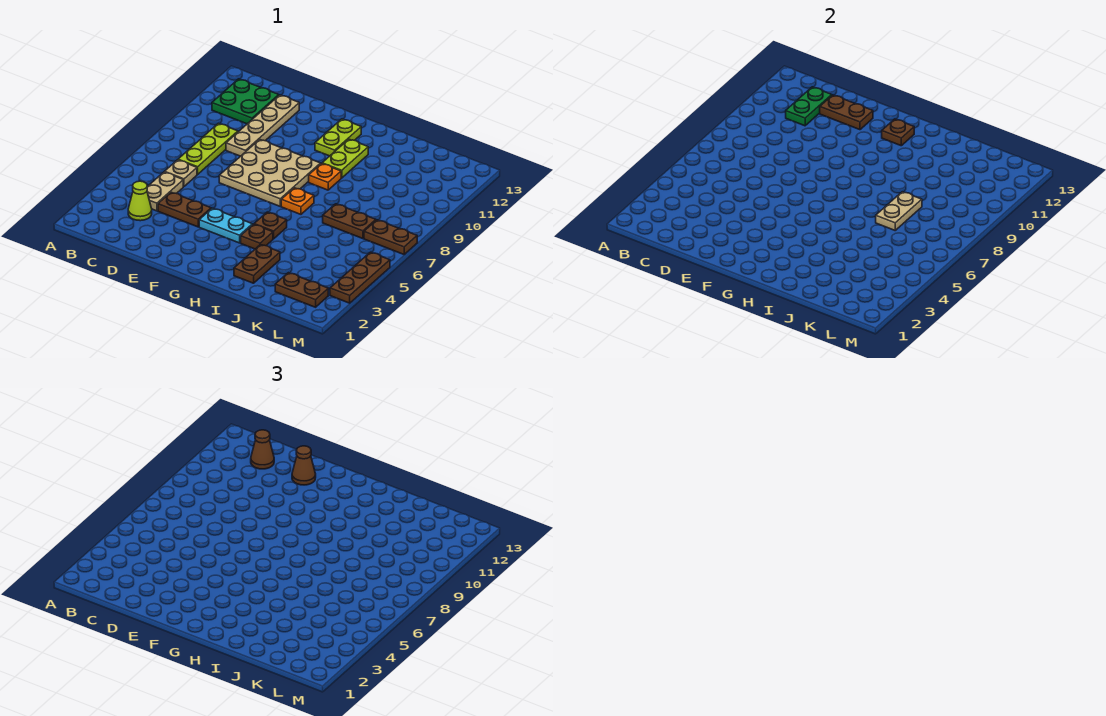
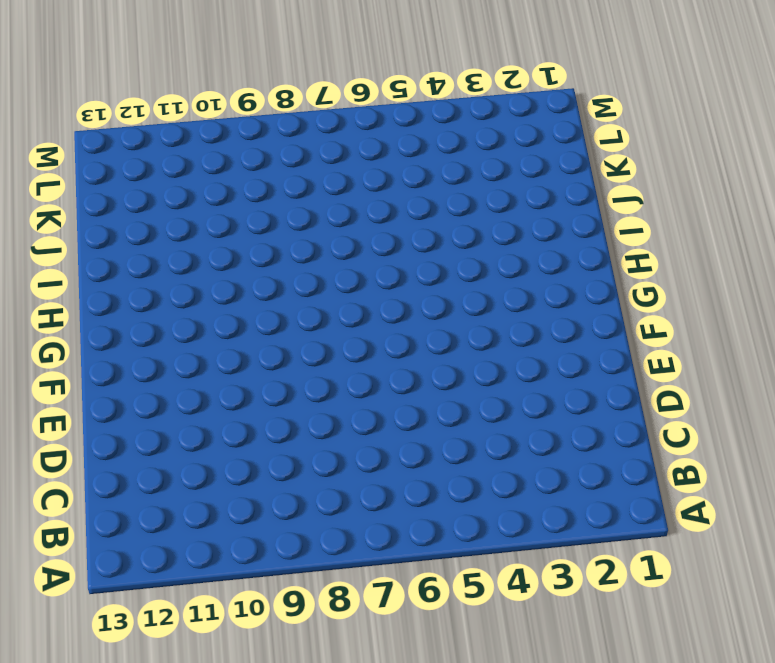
none -> green 2x2 plate [212,79,279,124]
none -> lime 1x1 cone [128,181,152,221]
none -> tan 1x2 plate [147,172,183,211]

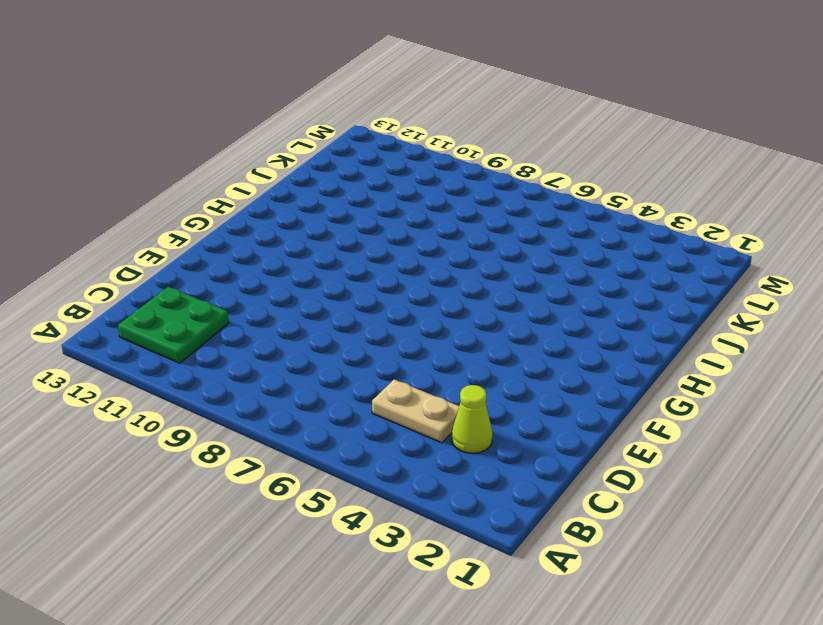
none -> tan 1x1 plate [165,160,197,187]
none -> lime 1x3 plate [178,123,238,174]
none -> brown 1x2 plate [158,192,211,227]

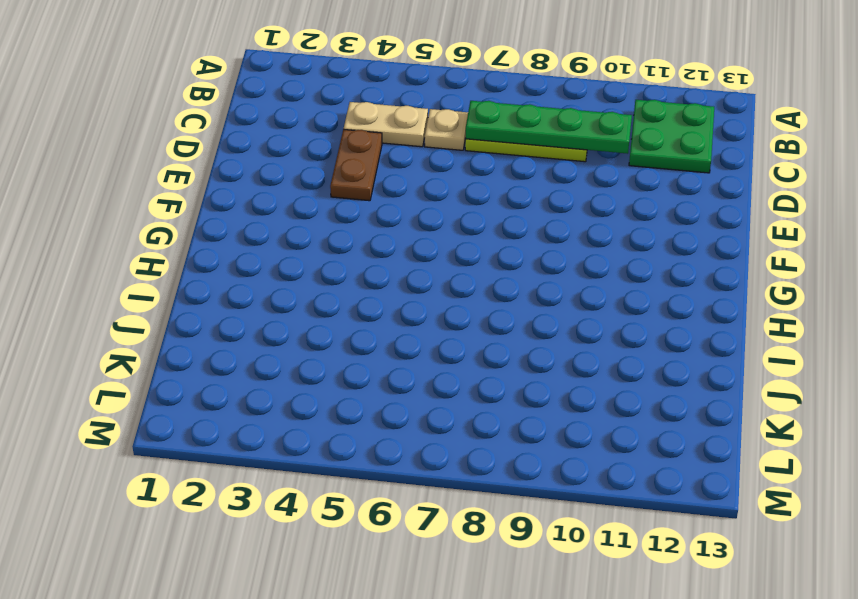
green 1x4 plate [466,101,632,154] -> none
none -> lime 1x1 cone [128,181,152,221]
none -> tan 1x4 plate [226,95,299,156]
none -> tan 3x3 plate [219,139,321,206]

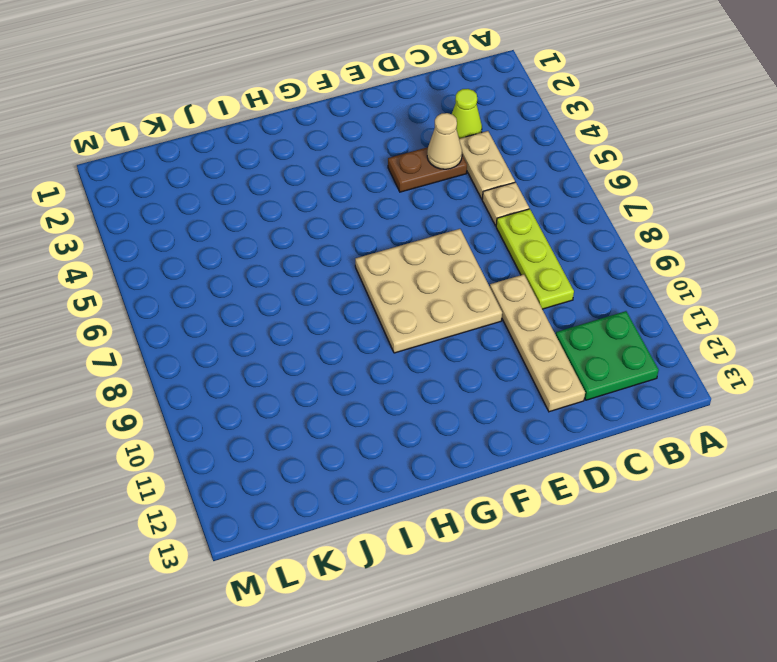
tan 1x1 cone [427,113,462,169] -> none
none -> cyan 1x2 plate [199,208,252,243]
none -> lime 1x2 plate [315,119,361,156]
none -> brown 1x1 plate [241,224,273,249]

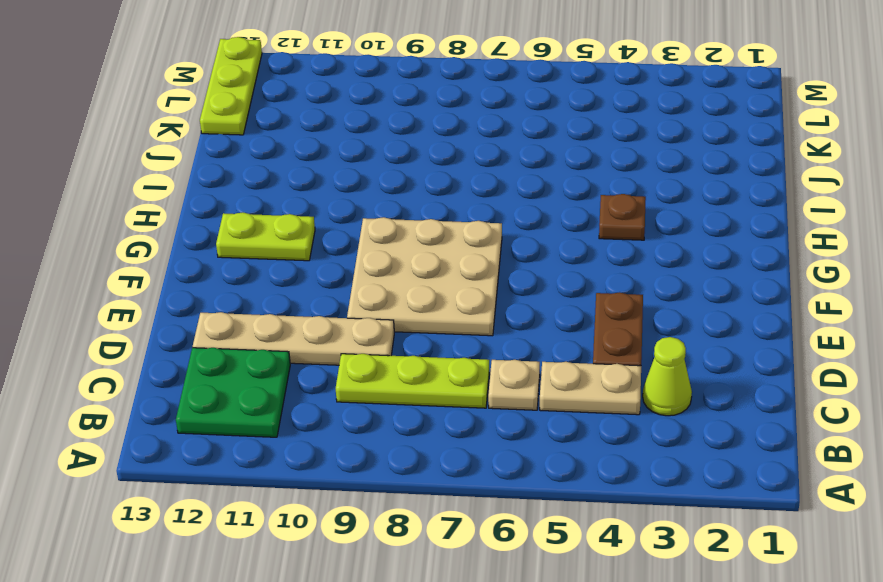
lime 1x3 plate [200,37,262,135] -> none
none -> cyan 1x2 plate [199,208,252,243]
none -> brown 1x1 plate [254,212,287,239]
none -> orange 1x1 plate [281,188,314,214]

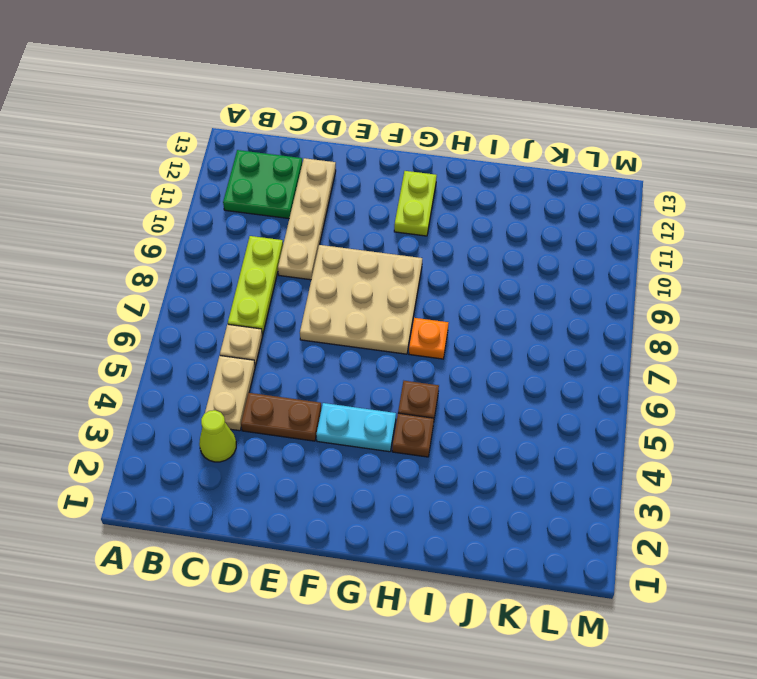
none -> orange 1x1 plate [309,164,341,190]
none -> lime 1x2 plate [322,139,368,178]
none -> brown 1x2 plate [234,245,280,283]

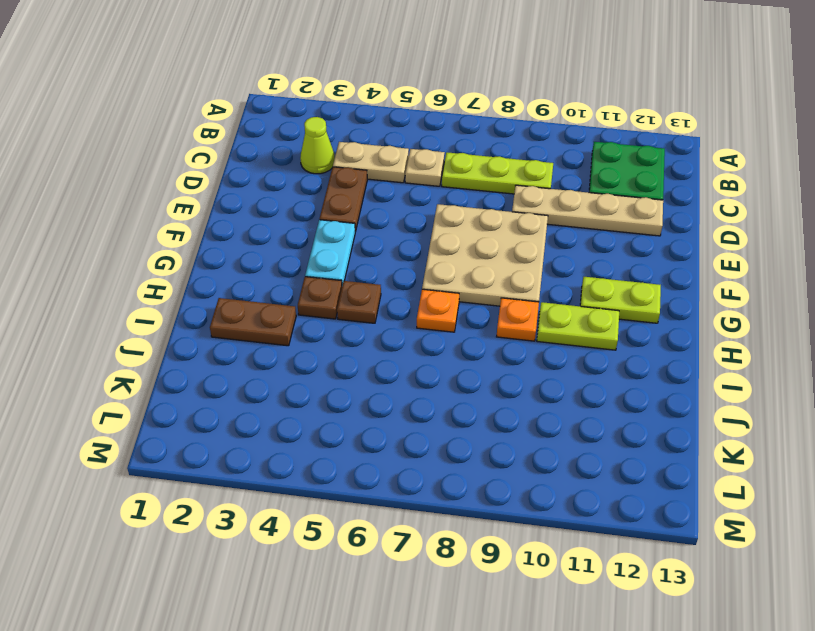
none -> brown 1x2 plate [323,204,376,239]
none -> brown 1x2 plate [275,273,328,307]
none -> brown 1x2 plate [364,220,417,254]

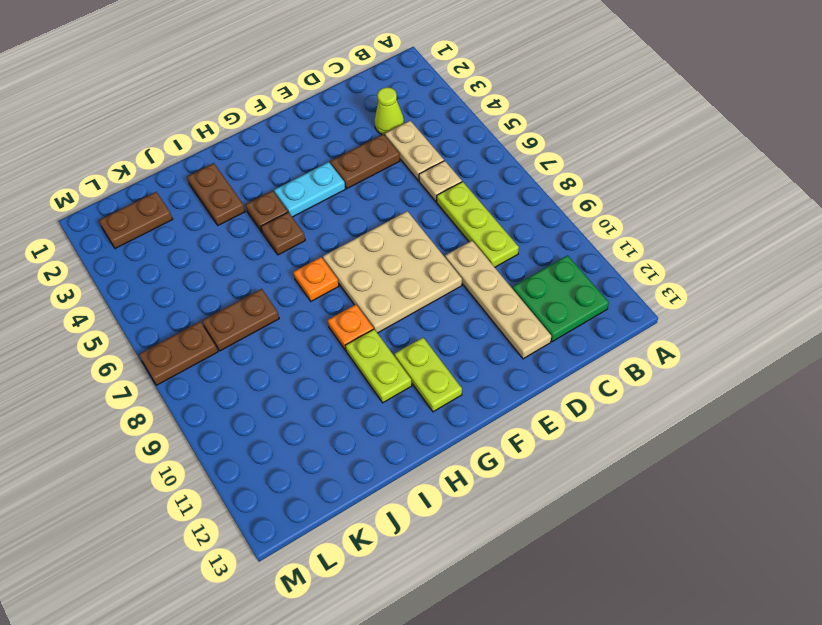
none -> brown 1x3 plate [330,252,390,303]
none -> green 1x2 plate [786,87,832,126]
none -> brown 1x2 plate [820,95,873,130]

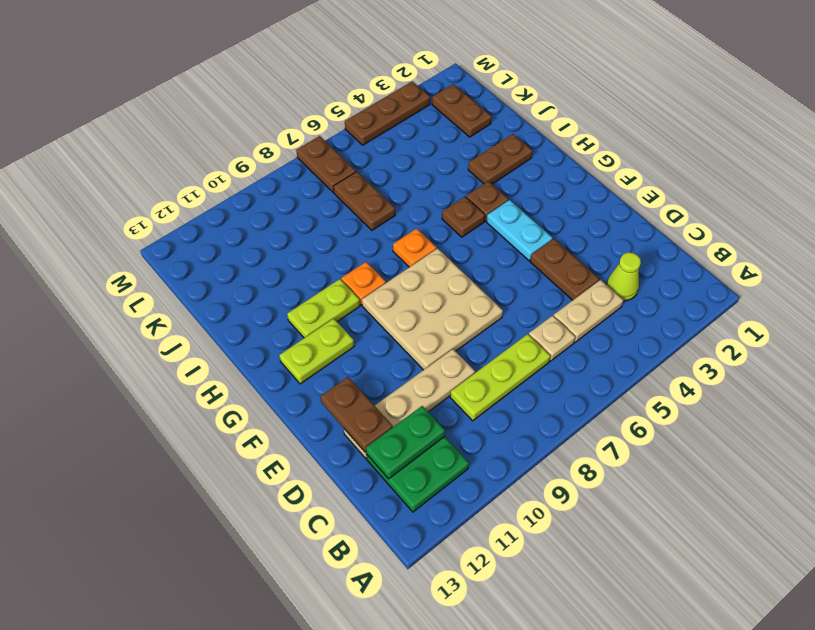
none -> brown 1x1 plate [882,119,914,146]
none -> tan 1x2 plate [876,192,922,230]
none -> brown 1x1 cone [251,430,274,469]

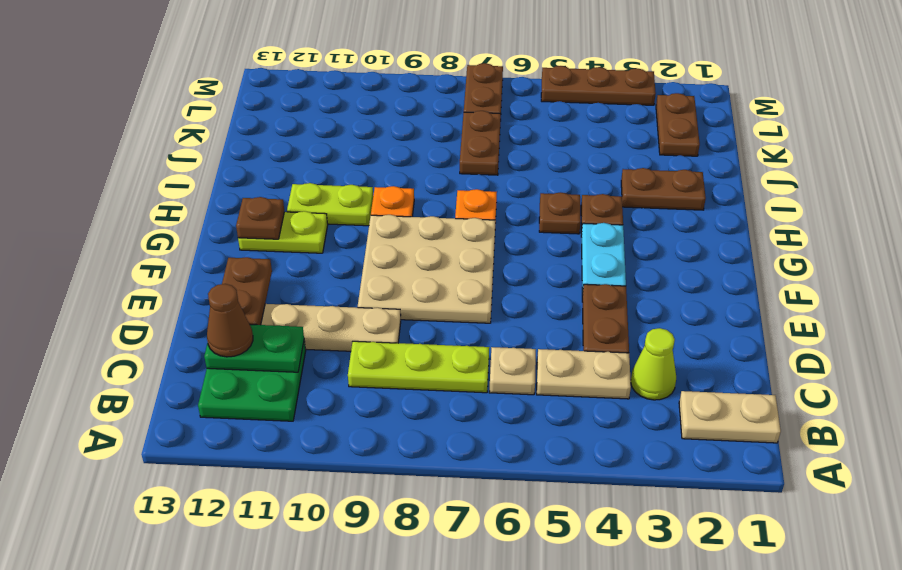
tan 1x2 plate [679,391,781,443] -> tan 1x2 plate moved to [876,192,922,230]
none -> brown 1x1 cone [292,446,316,485]

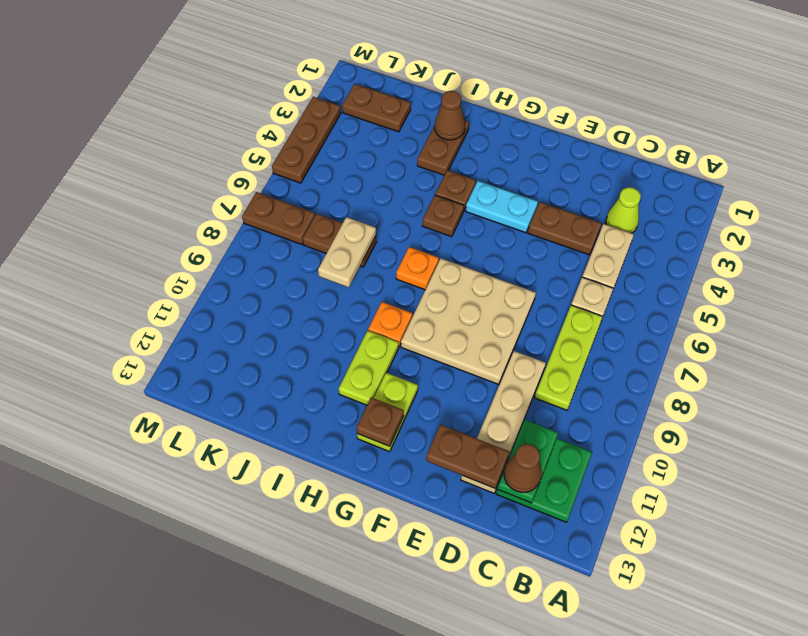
brown 1x1 cone [435,91,465,140] -> brown 1x1 cone moved to [292,446,316,485]

